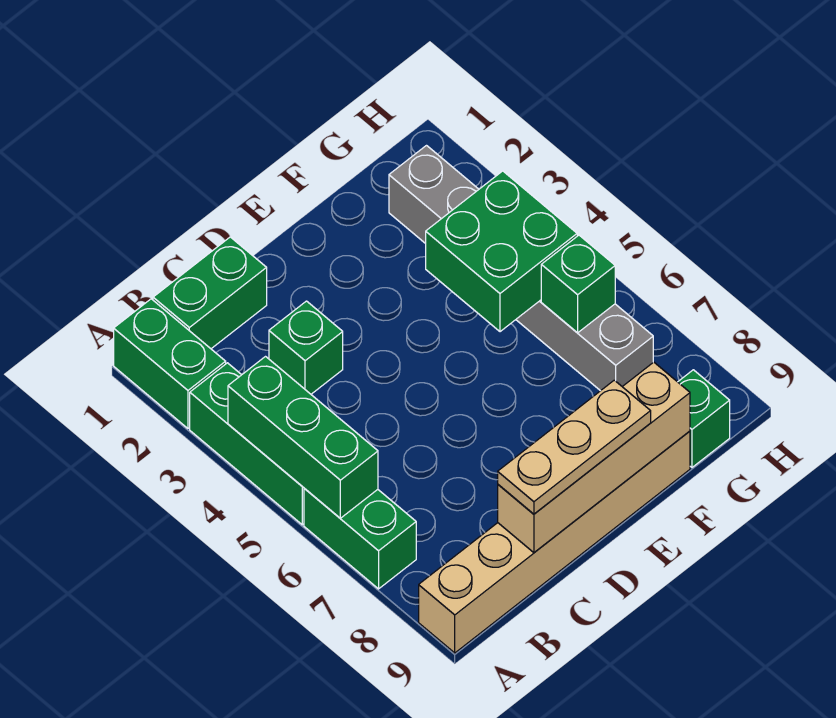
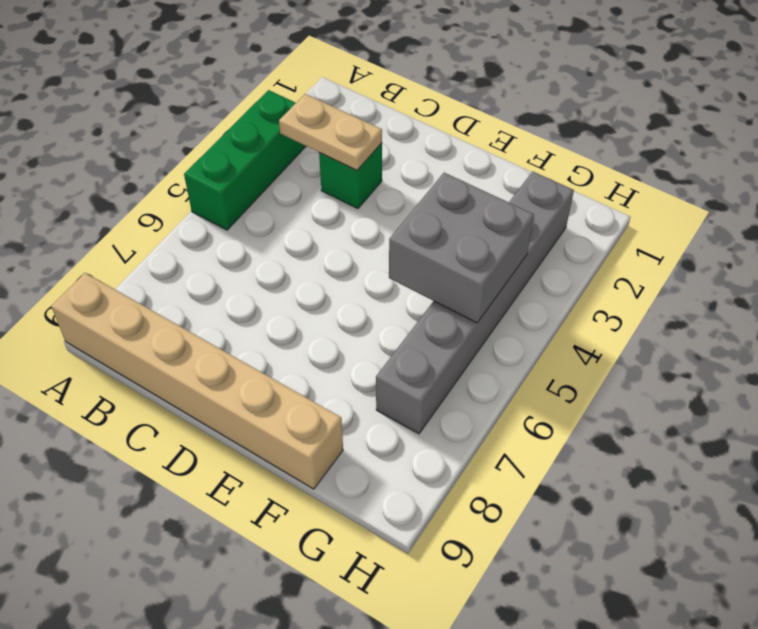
tan 1x2 plate [279,94,382,170] -> none
grey 2x2 brick [389,173,534,323] -> green 2x2 brick [426,171,577,332]
none -> green 1x2 brick [114,299,226,428]
none -> green 1x2 brick [304,489,416,589]
none -> green 1x2 brick [153,237,267,349]

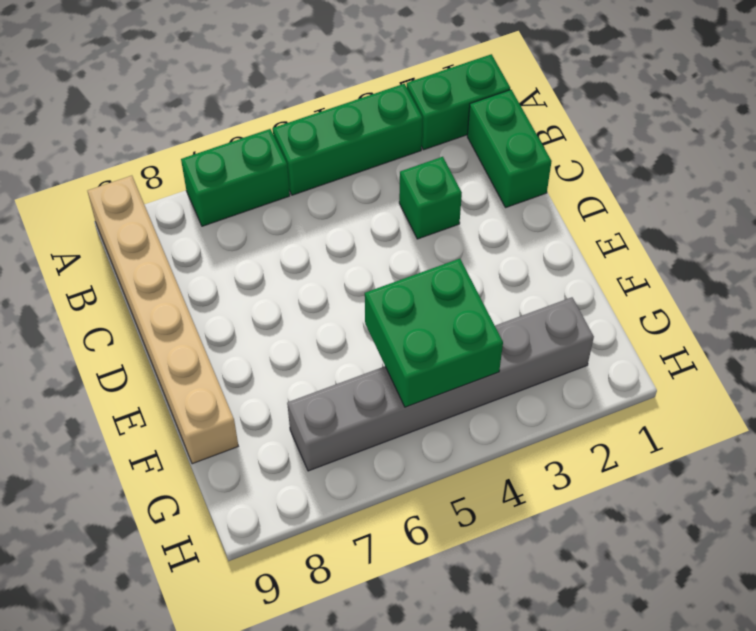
none -> green 1x1 brick [678,370,730,467]
none -> green 1x3 brick [228,357,378,518]
none -> tan 1x4 brick [498,362,690,553]

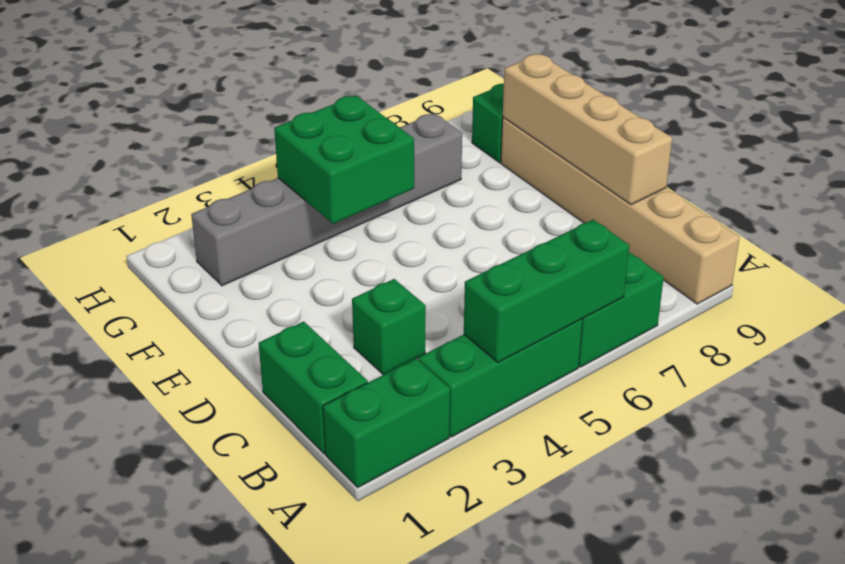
none -> green 1x1 brick [541,235,615,333]
none -> tan 1x3 plate [498,380,651,514]

